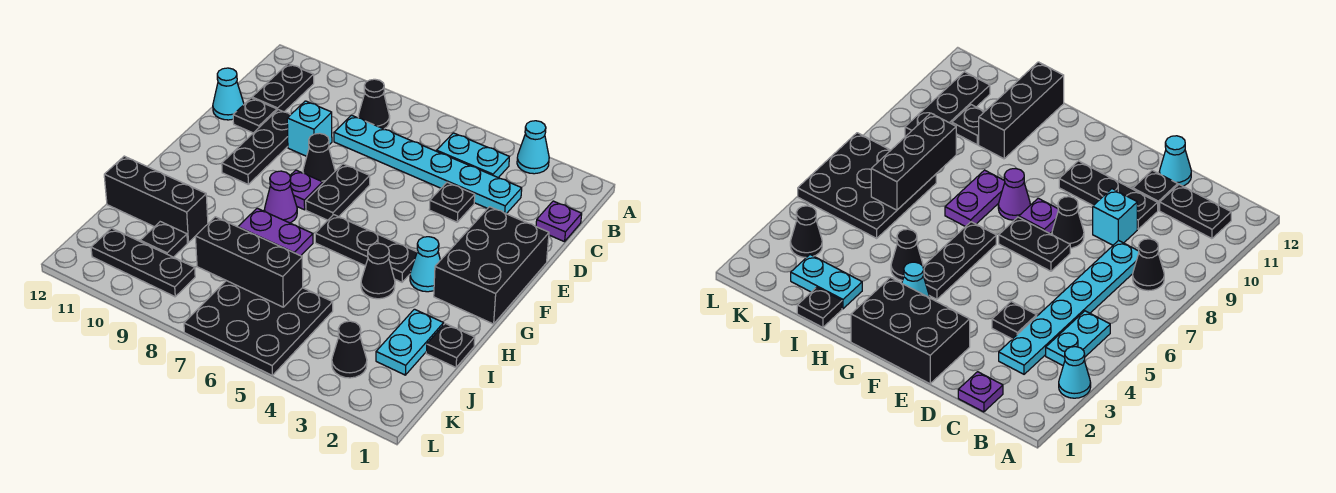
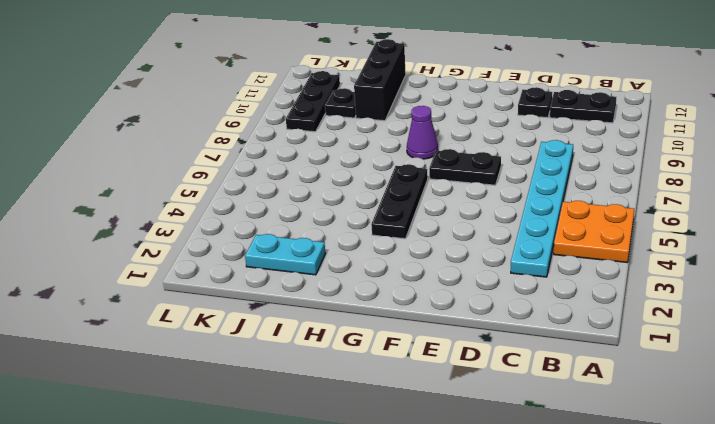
orange 2x2 plate [554,201,634,262] -> cyan 1x2 plate [437,133,510,178]
none -> cyan 1x1 cone [517,121,549,174]
none -> black 1x1 cone [358,79,390,129]
none -> purple 1x1 plate [536,201,582,242]

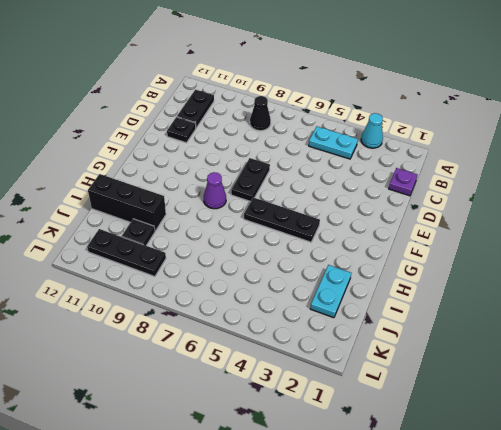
none -> cyan 1x6 plate [334,115,522,214]
none -> black 1x1 plate [429,182,475,222]
none -> cyan 1x1 brick [287,101,332,156]

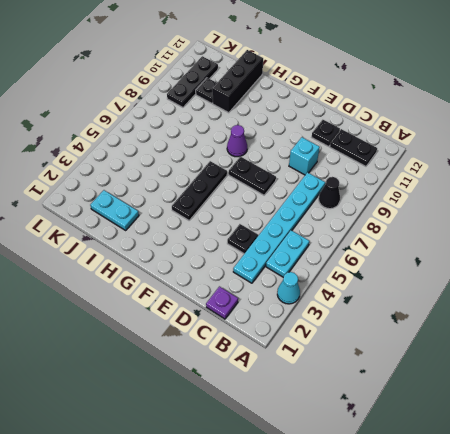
none -> black 1x3 plate [222,110,290,184]
none -> cyan 1x1 cone [213,68,244,120]
none -> black 2x3 brick [434,207,549,324]

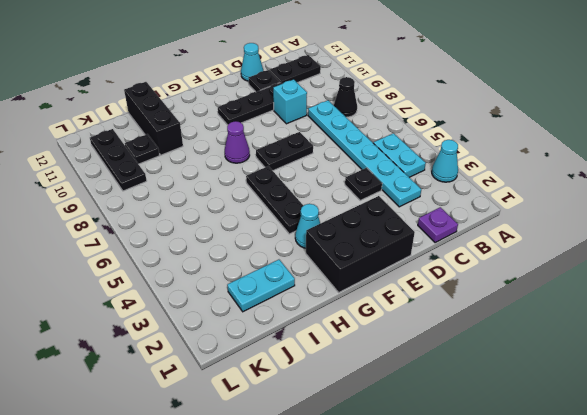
none -> black 1x1 cone [303,133,335,183]
none -> purple 1x1 plate [290,170,323,210]
none -> black 1x1 cone [361,244,395,299]

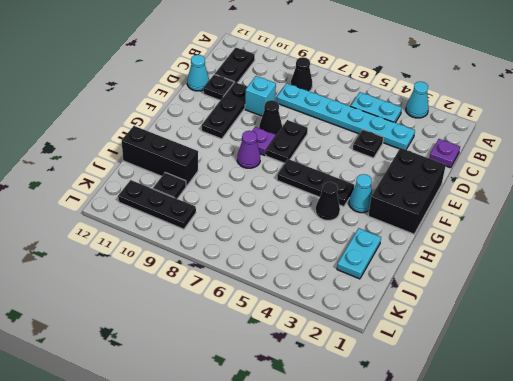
none -> purple 1x2 plate [238,208,313,256]
none -> black 1x1 plate [426,324,475,367]
none -> black 3x3 plate [184,281,333,375]

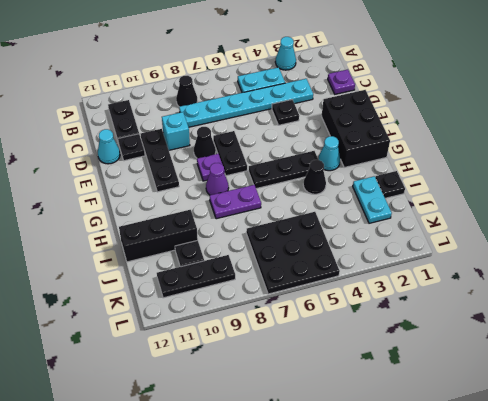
none -> black 1x1 cone [332,321,367,378]
none -> black 1x3 brick [195,217,303,307]

